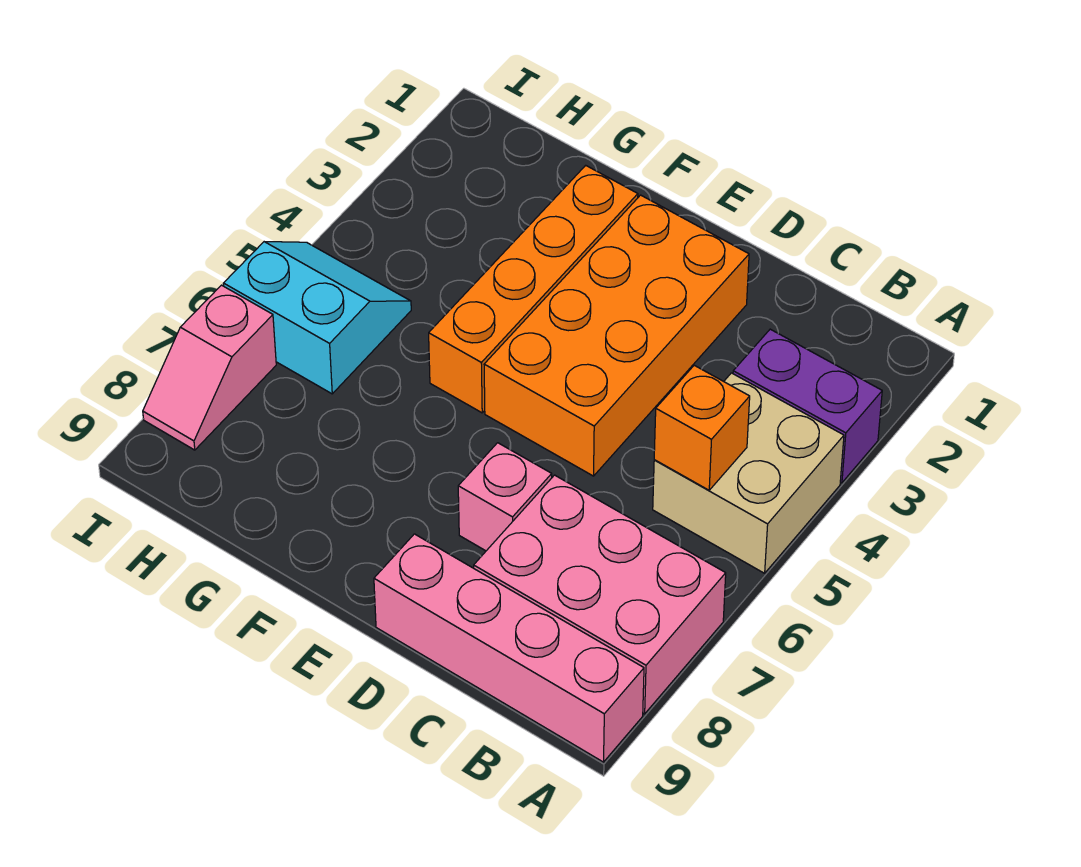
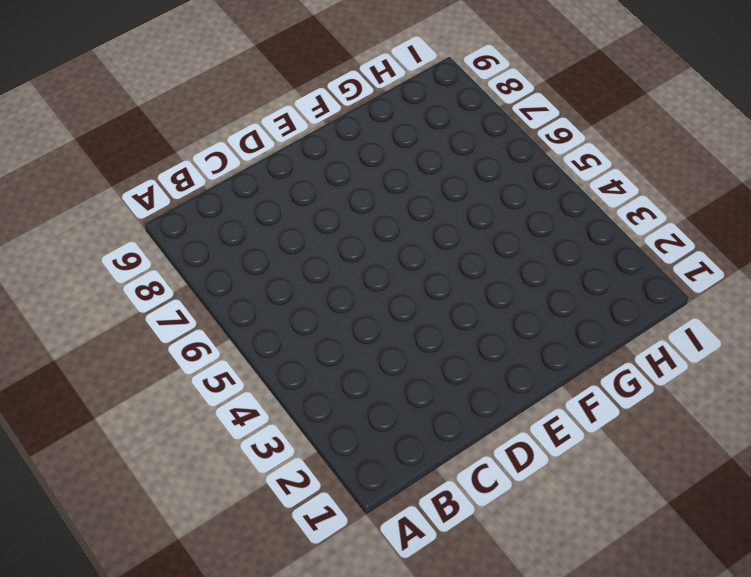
none -> purple 1x2 brick [733,329,882,483]
none -> tan 2x2 brick [653,373,844,573]

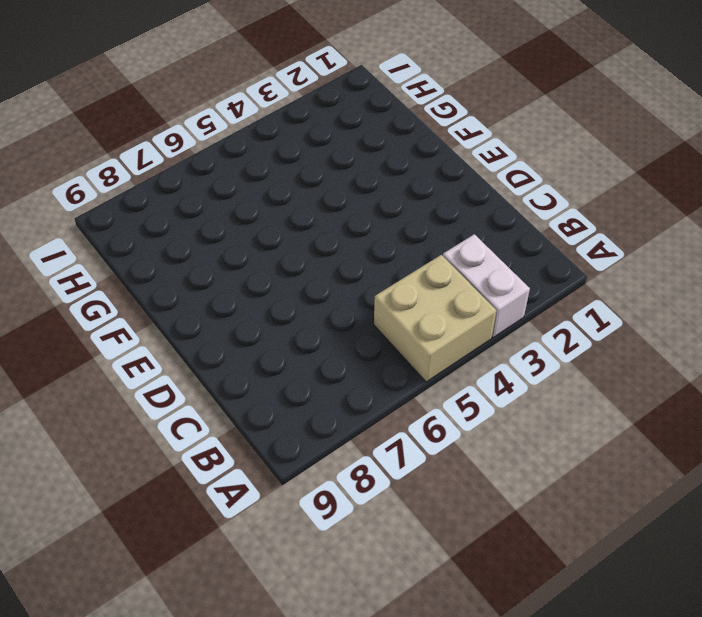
white 1x2 brick [443,234,530,338] -> purple 1x2 brick [733,329,882,483]
none -> pink 2x3 brick [474,475,726,714]
none -> pink 1x4 brick [374,534,644,762]

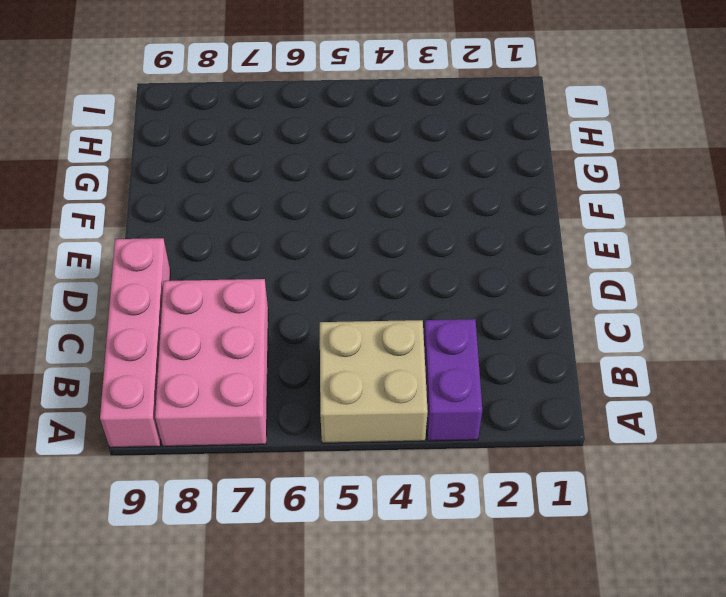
none -> orange 2x4 brick [484,195,749,476]
none -> pink 1x1 brick [458,443,552,551]

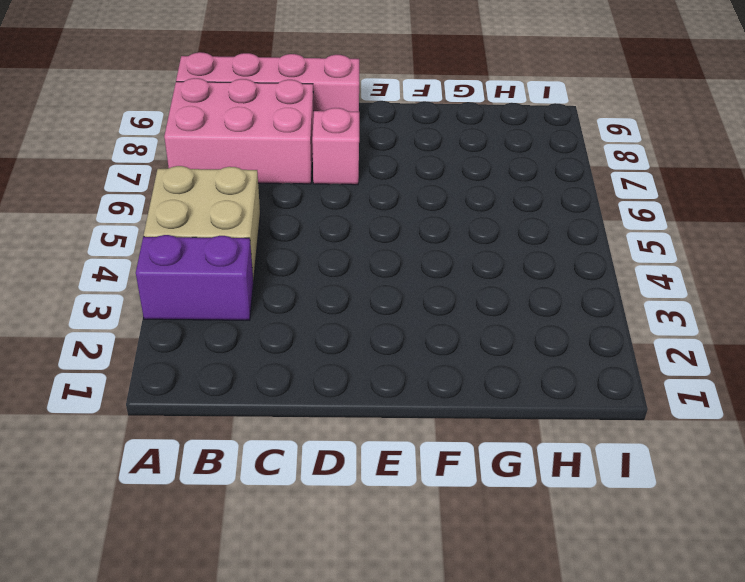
none -> orange 2x4 brick [484,195,749,476]
none -> orange 1x4 brick [429,165,638,413]

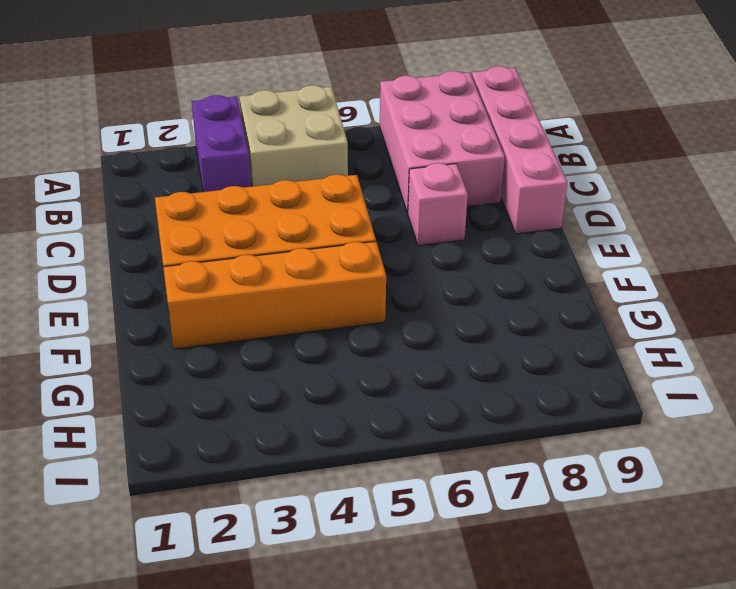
none -> cyan 2x2 slope [223,242,411,394]
none -> pink 1x2 slope [143,285,276,450]

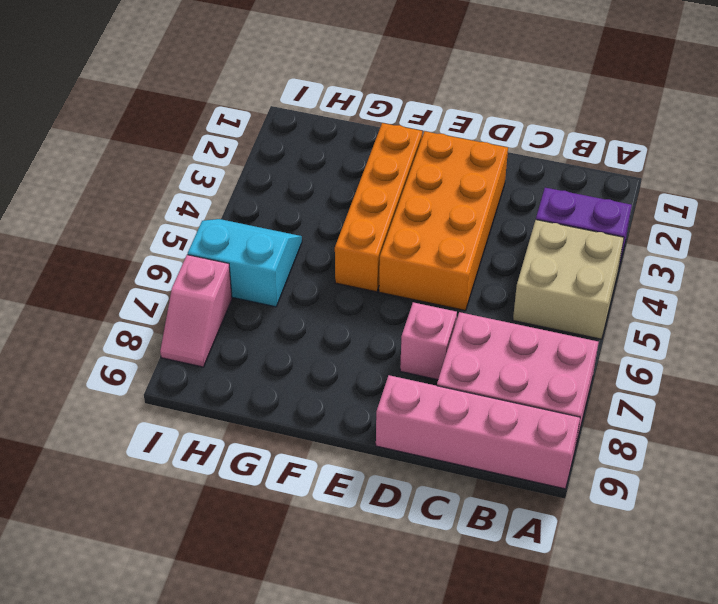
none -> orange 1x1 brick [654,365,750,490]

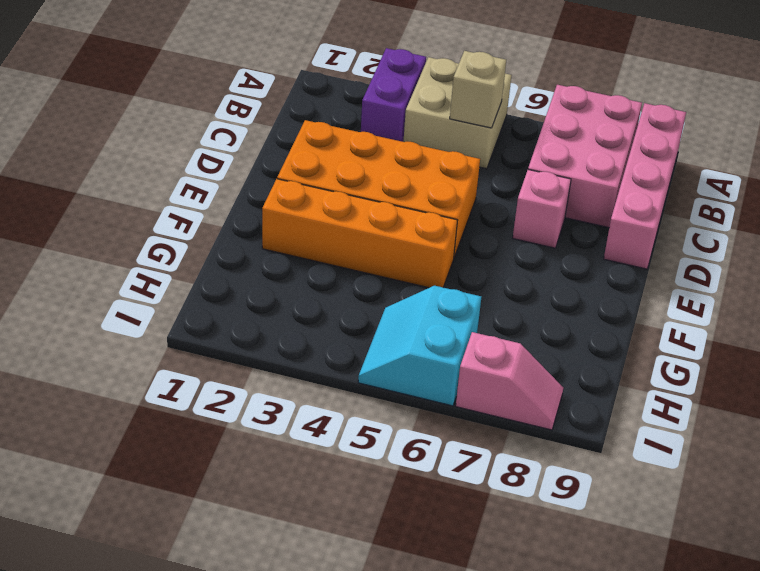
tan 1x1 brick [450,51,506,128] -> orange 1x1 brick [654,365,750,490]

